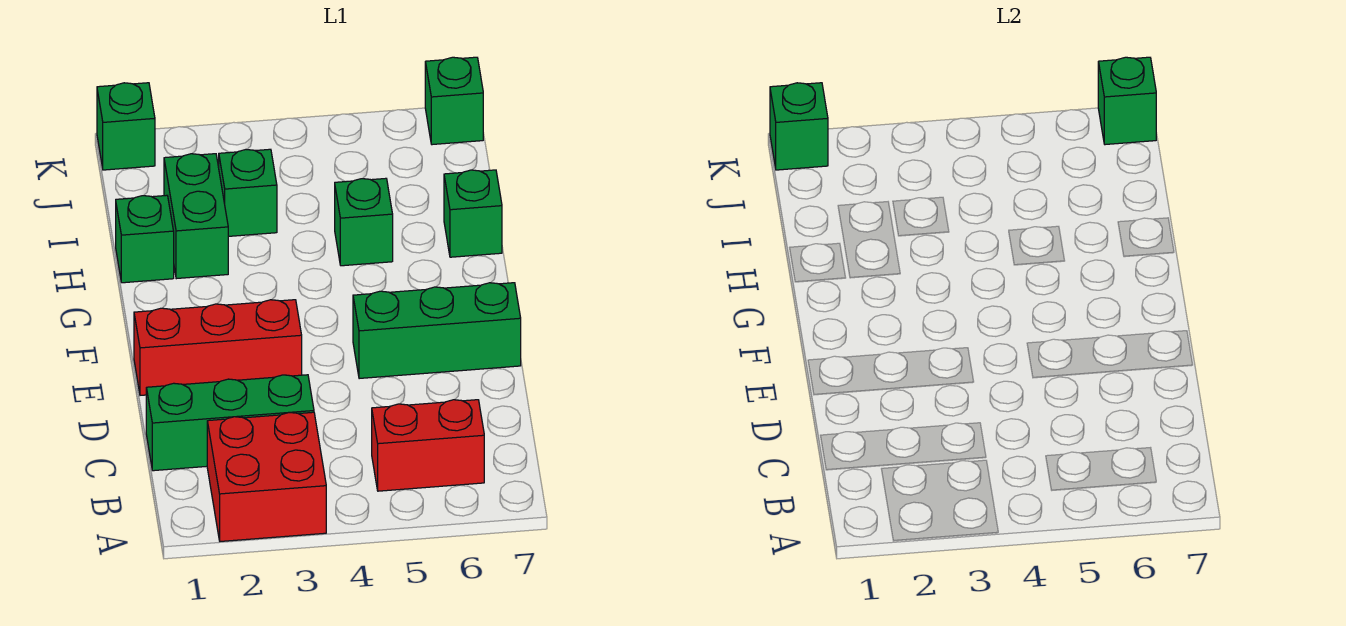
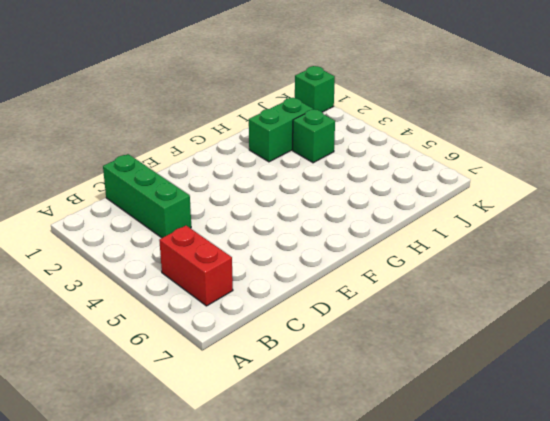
none -> red 2x2 brick [207,412,326,541]
none -> red 1x3 brick [134,300,302,395]
none -> green 1x3 brick [353,283,521,379]

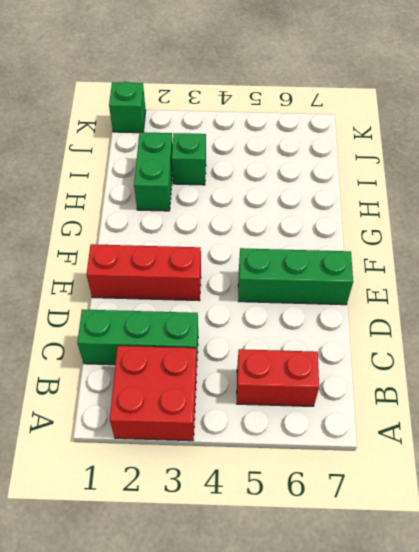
none -> green 1x1 brick [116,195,174,283]
none -> green 1x1 brick [335,178,393,266]
none -> green 1x1 brick [444,170,502,257]

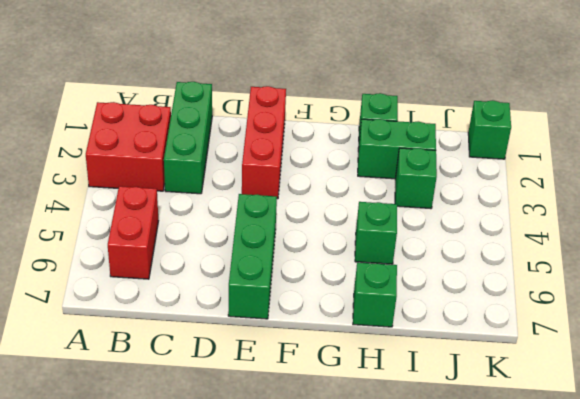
none -> green 1x1 brick [425,57,483,145]
none -> green 1x1 brick [770,83,828,170]
none -> green 1x1 brick [1098,57,1156,145]

